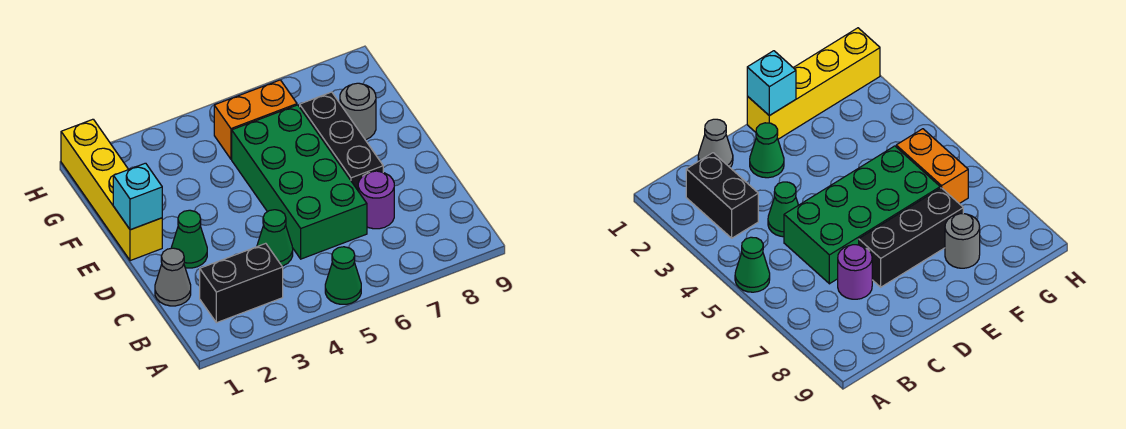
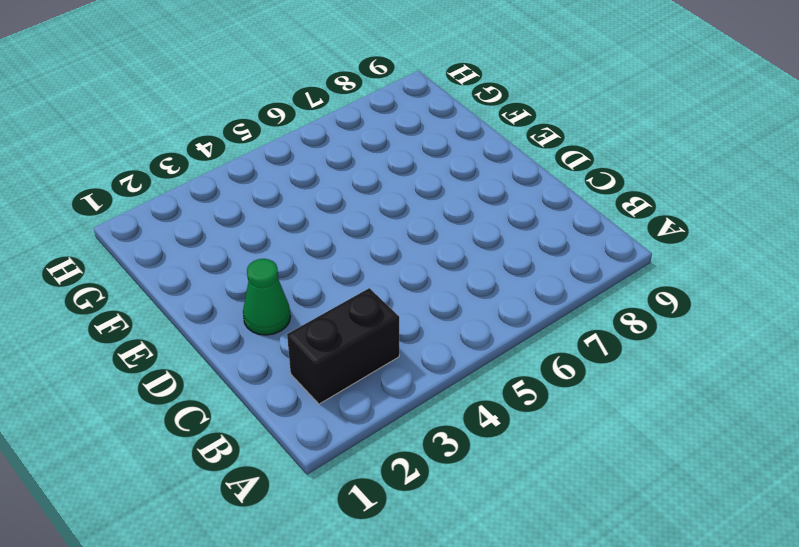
none -> green 1x1 cone [325,247,361,304]
none -> grey 1x1 cone [155,248,191,306]
none -> green 1x1 cone [257,210,293,266]

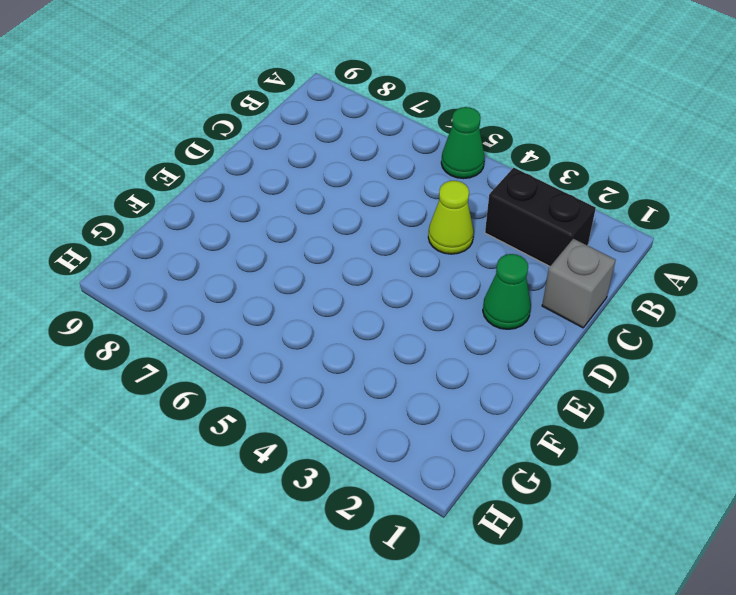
grey 1x1 brick [542,239,616,328] -> grey 1x1 cone [155,248,191,306]
lime 1x1 cone [428,181,474,254] -> green 1x1 cone [257,210,293,266]
none -> green 2x4 brick [232,105,367,259]
none -> purple 1x1 round brick [358,171,394,229]
none -> black 1x3 brick [300,92,383,190]

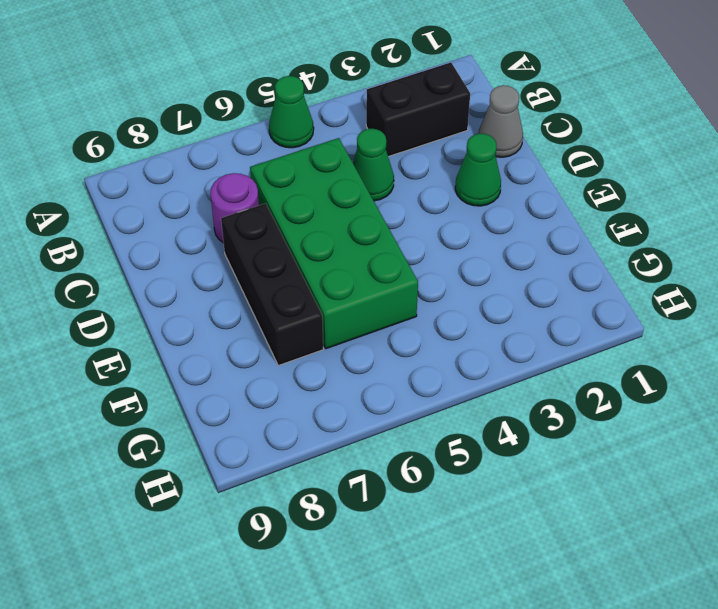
none -> yellow 1x4 brick [61,119,162,261]
none -> grey 1x1 round brick [340,83,376,140]
none -> orange 1x2 brick [214,80,297,159]

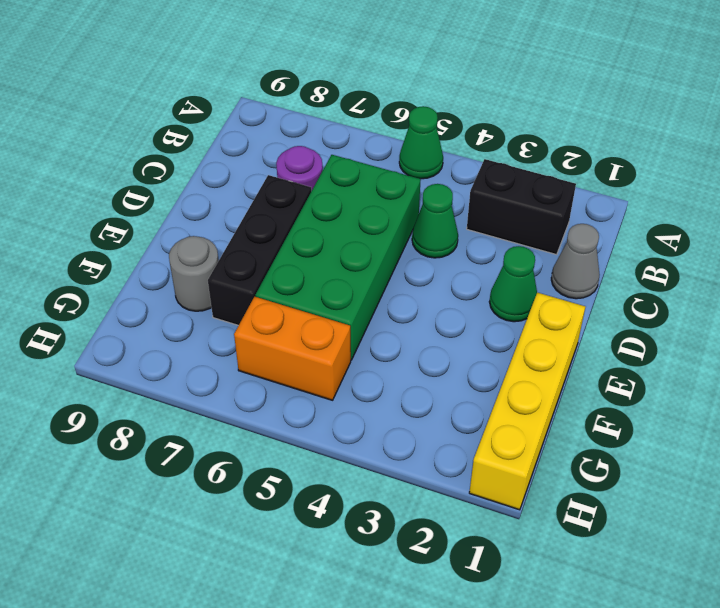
none -> cyan 1x1 brick [113,163,162,230]

